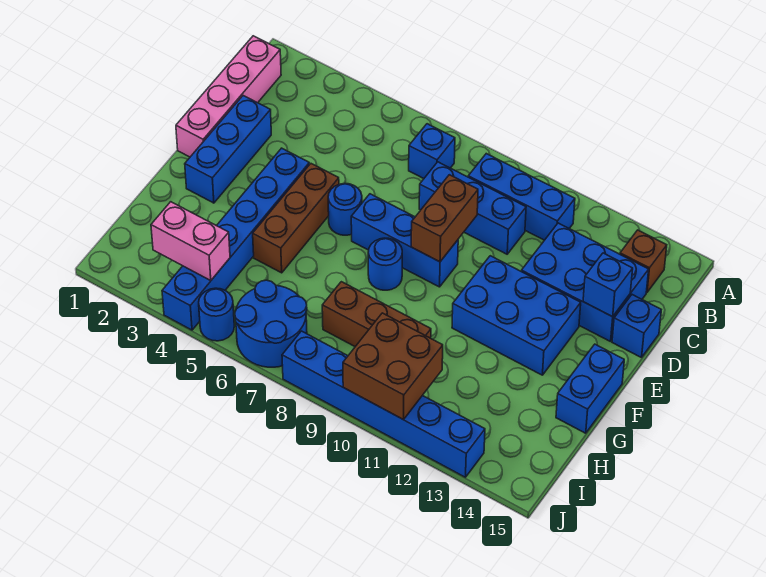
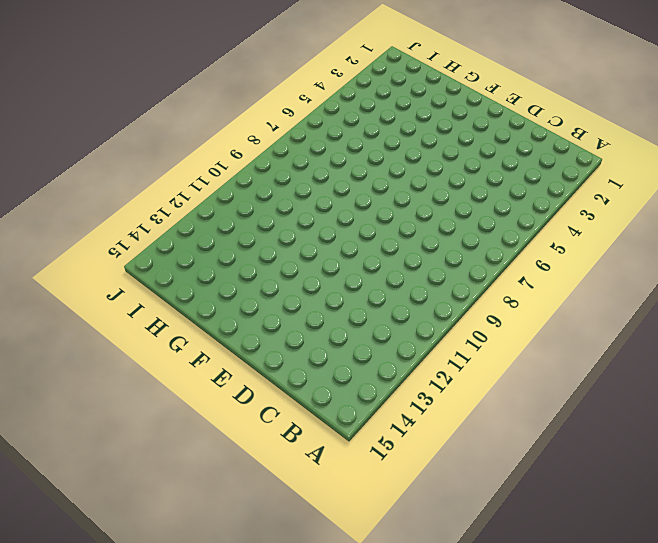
none -> pink 1x4 brick [176,36,281,157]
none -> blue 1x1 brick [409,124,455,179]
none -> blue 1x3 brick [468,154,575,240]

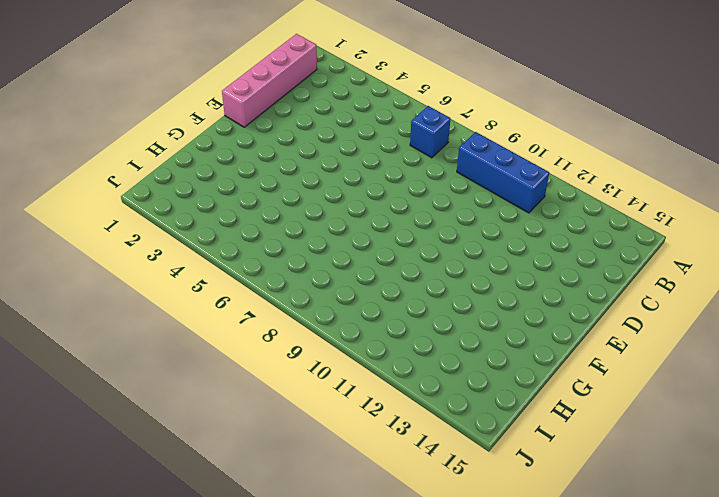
none -> brown 1x1 brick [620,230,667,292]
none -> blue 1x3 brick [419,162,526,254]
none -> blue 2x3 brick [521,223,649,342]

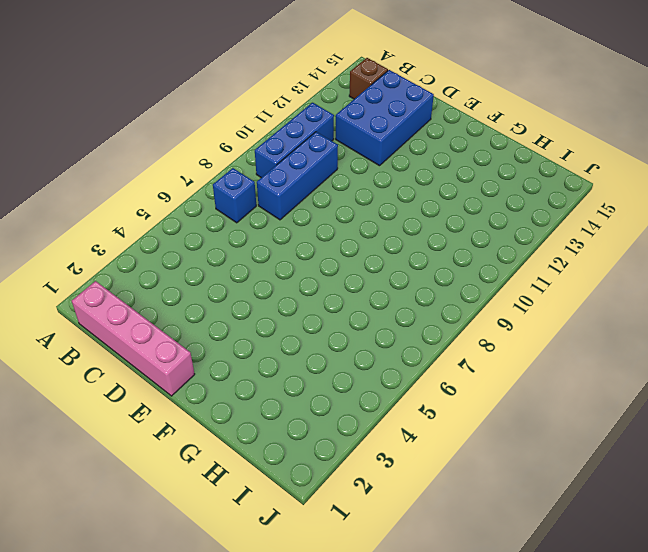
none -> blue 1x3 brick [185,96,271,203]
none -> blue 1x1 brick [612,295,661,358]
none -> blue 1x6 brick [162,148,309,330]

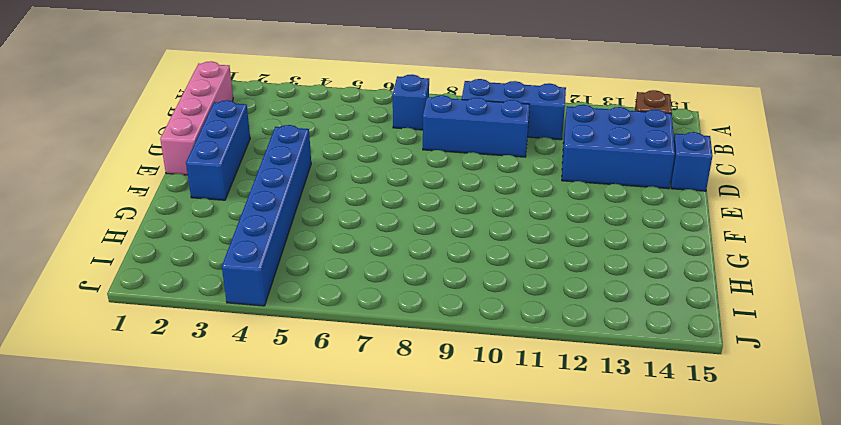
none -> brown 1x3 brick [253,164,339,273]
none -> blue 1x1 round brick [328,183,362,235]
none -> blue 1x3 brick [351,194,458,287]

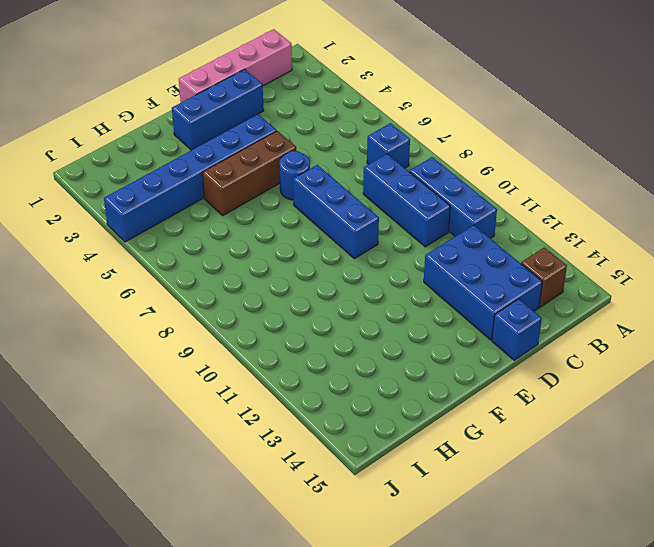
none -> blue 2x3 brick [452,256,581,375]
none -> blue 1x1 round brick [368,238,402,290]
none -> blue 1x2 brick [556,344,624,433]

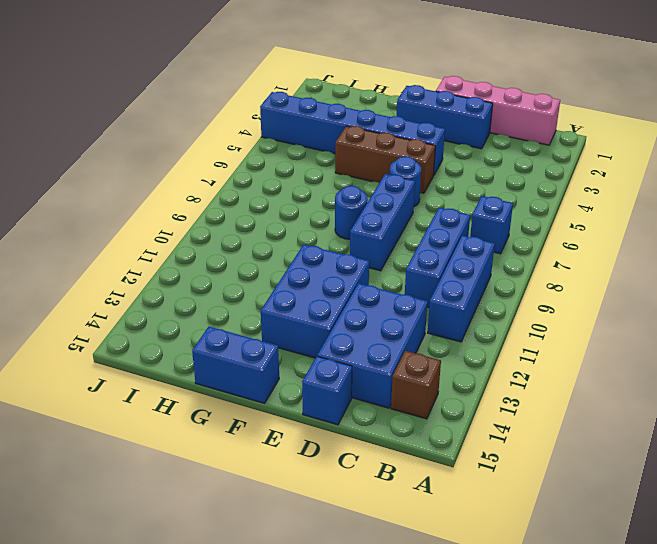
none -> brown 1x3 brick [322,282,431,347]
none -> blue 2x2 round brick [235,280,307,367]
none -> blue 1x1 round brick [199,288,234,341]

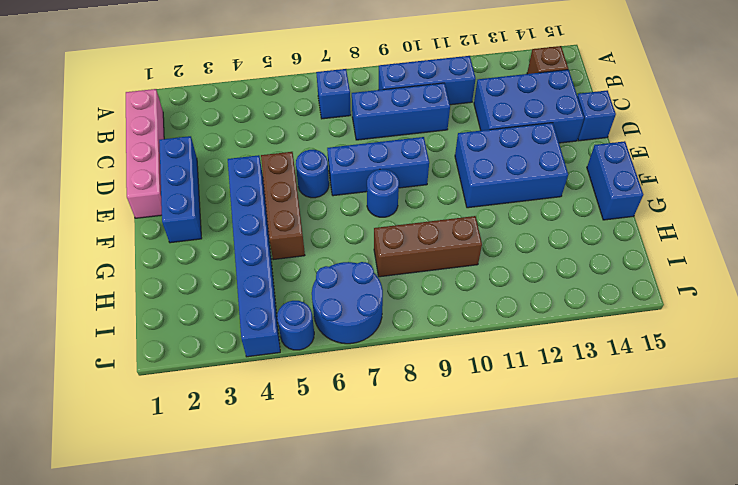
none -> blue 1x6 brick [282,331,485,477]
none -> brown 1x2 brick [411,175,478,262]
none -> blue 1x1 brick [583,253,633,317]

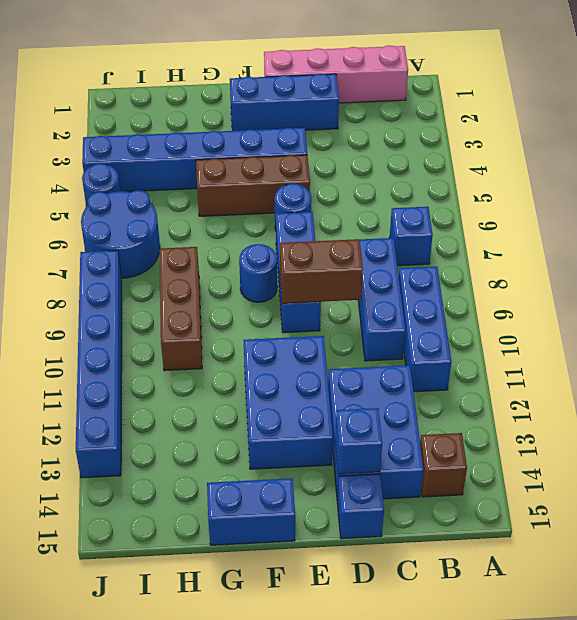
none -> pink 1x2 brick [151,202,230,280]
none -> brown 2x2 brick [343,313,443,419]

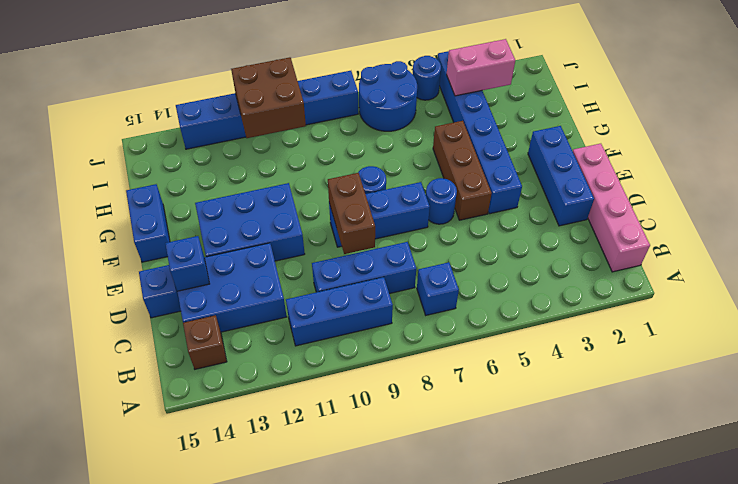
none -> brown 1x3 brick [322,282,431,347]

